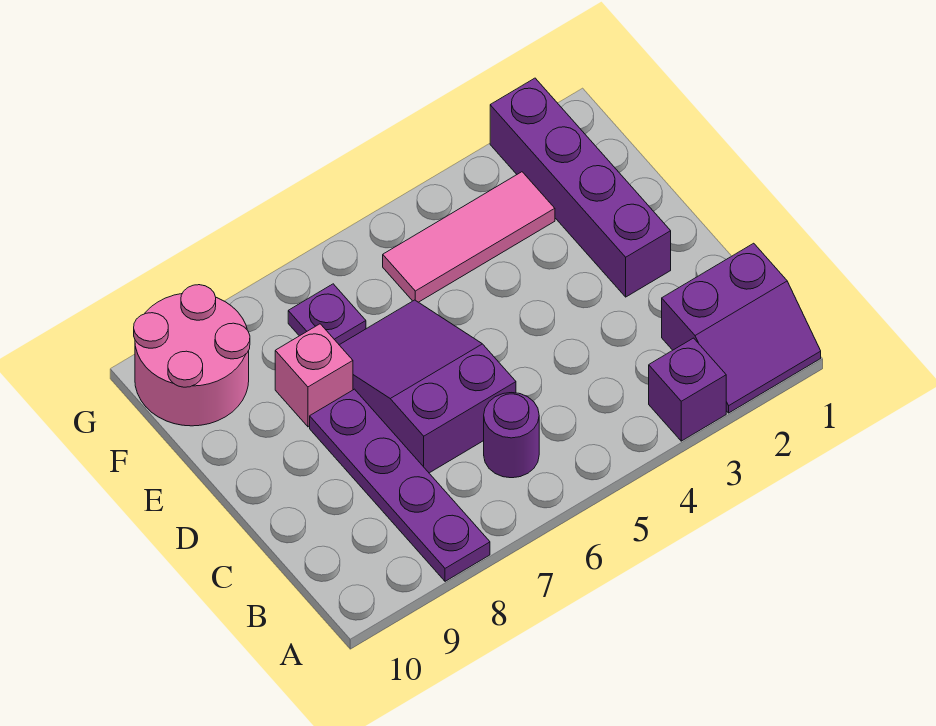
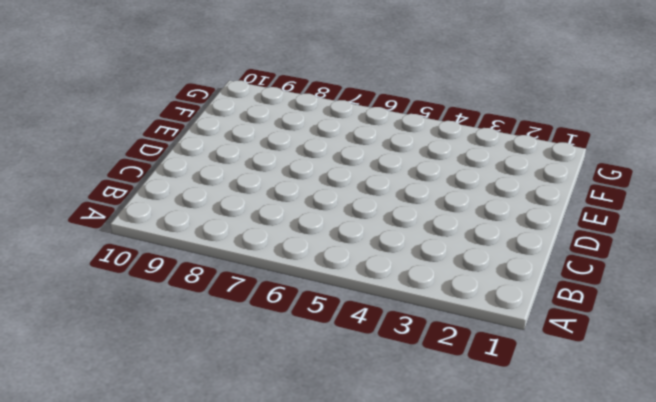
none -> purple 2x2 slope [662,243,821,413]
none -> purple 1x1 brick [649,338,726,441]

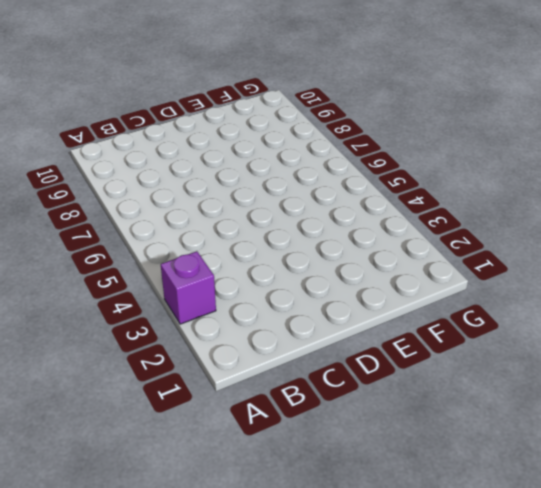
none -> purple 2x2 slope [662,243,821,413]
none -> purple 1x4 plate [310,389,490,581]

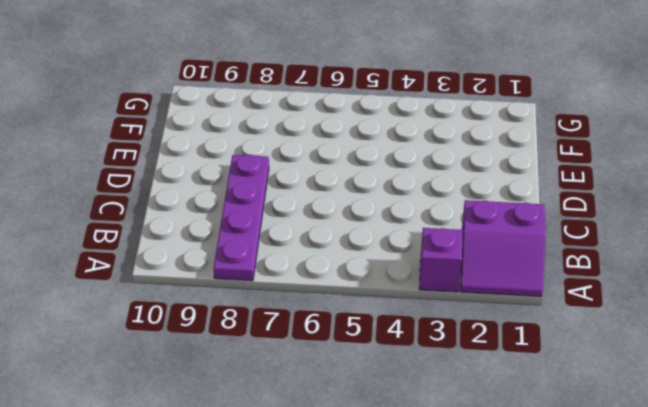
none -> purple 1x1 round brick [484,393,539,478]
none -> purple 2x3 slope [340,300,516,473]

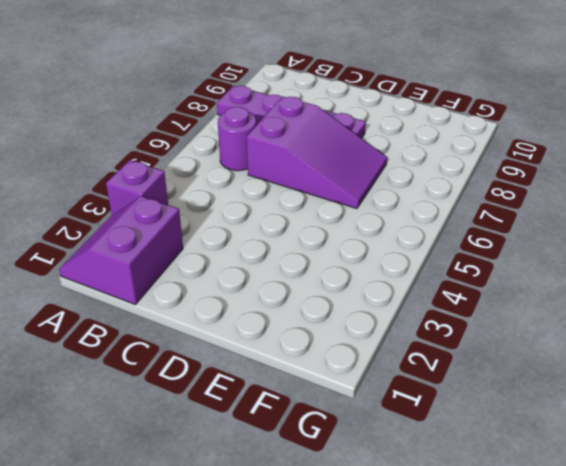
none -> purple 1x4 brick [490,78,671,297]
none -> pink 1x1 brick [275,324,353,427]

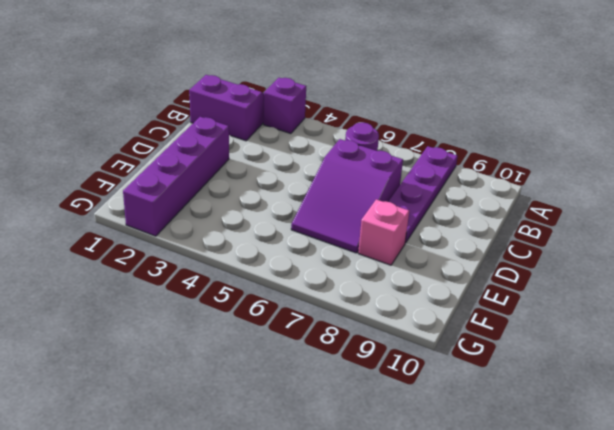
none -> pink 1x3 tile [383,172,555,302]
none -> purple 1x1 plate [288,284,366,345]

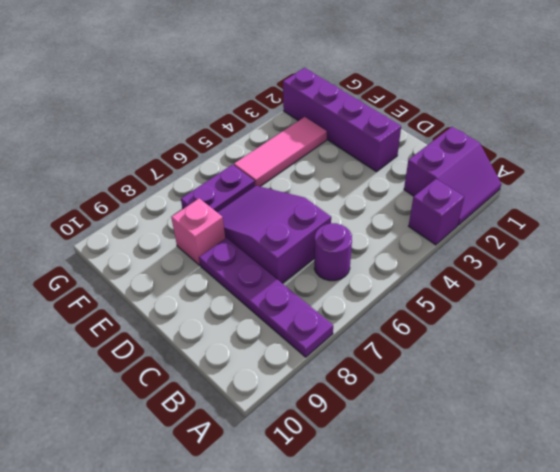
purple 1x2 plate [181,165,255,212] -> purple 1x1 plate [288,284,366,345]
none -> pink 2x2 round brick [134,285,250,426]

